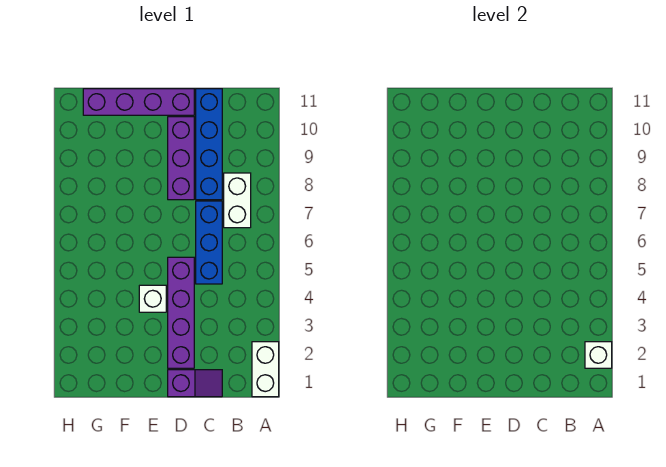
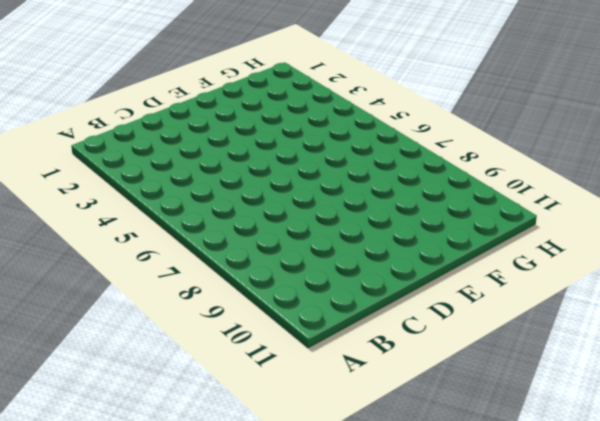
none -> white 1x2 brick [252,342,279,397]
none -> white 1x2 brick [224,173,251,228]

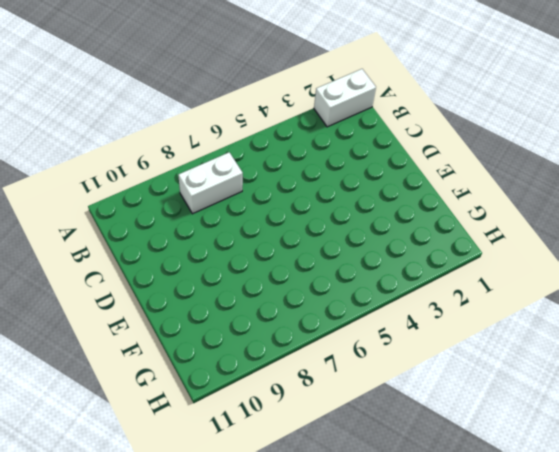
none -> purple 1x2 slope [168,370,222,397]
none -> blue 1x3 brick [196,201,222,284]

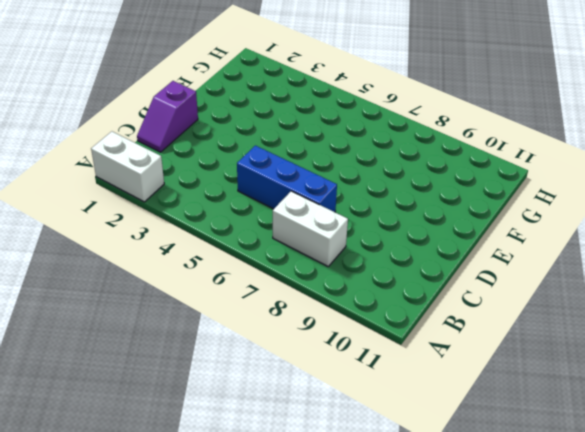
none -> blue 1x4 brick [196,89,222,200]
none -> purple 1x4 brick [168,257,194,368]

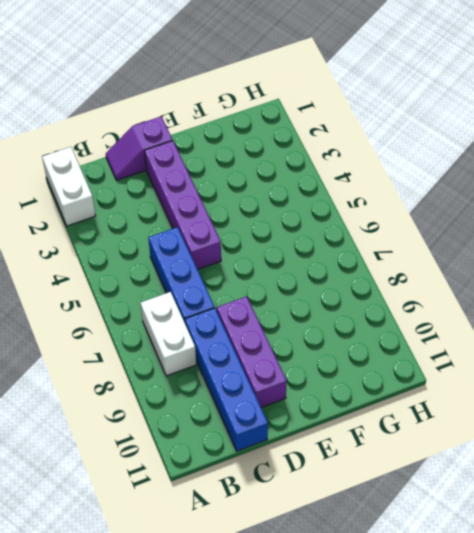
none -> purple 1x4 brick [83,89,194,115]
none -> white 1x1 brick [139,285,166,312]

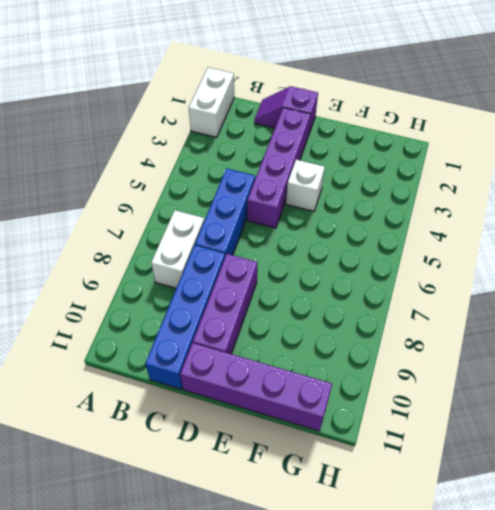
none -> white 1x1 brick [585,342,612,368]

